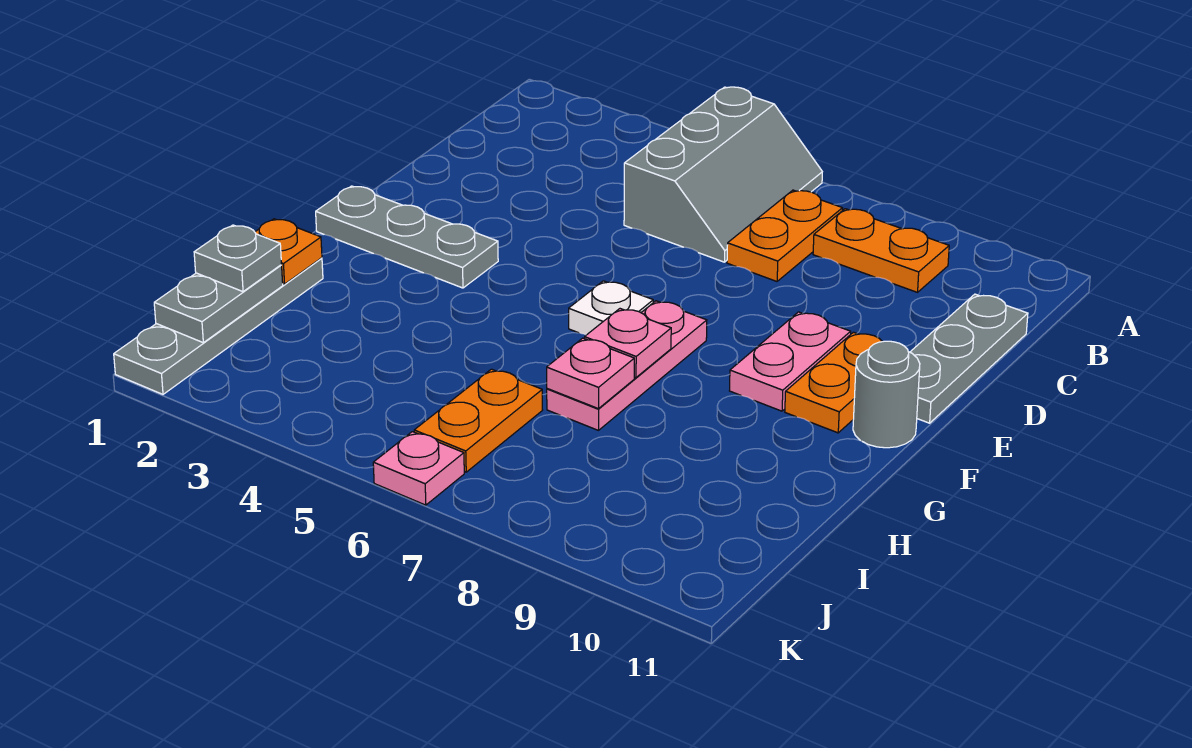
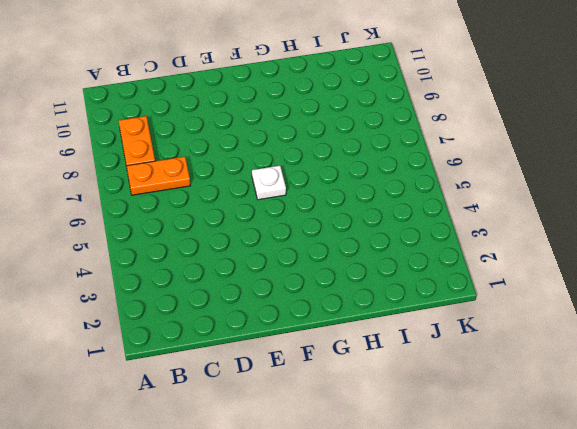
none -> grey 2x3 slope [624,87,822,262]
none -> grey 1x3 plate [910,294,1028,423]
none -> pink 1x2 plate [729,312,851,411]

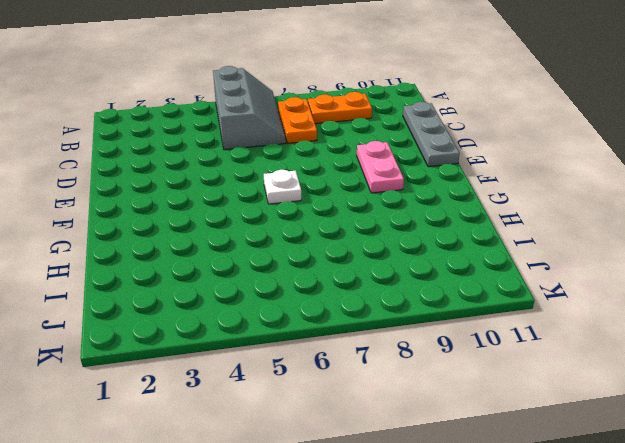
none -> orange 1x2 plate [785,332,882,433]
none -> grey 1x3 plate [316,186,498,288]
none -> pink 1x3 plate [547,301,707,430]

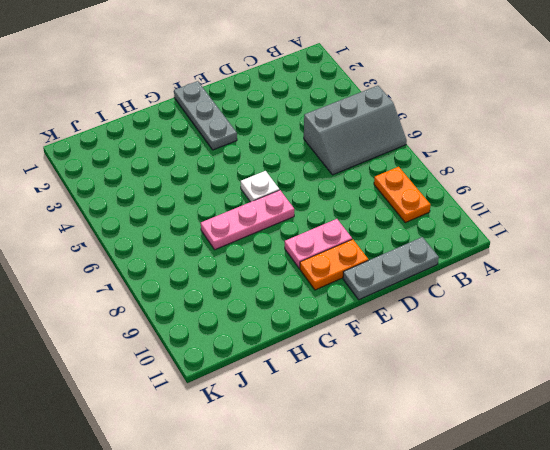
none -> orange 1x2 plate [727,190,843,281]
none -> grey 1x1 round brick [853,341,920,448]
none -> grey 1x4 plate [114,258,323,394]

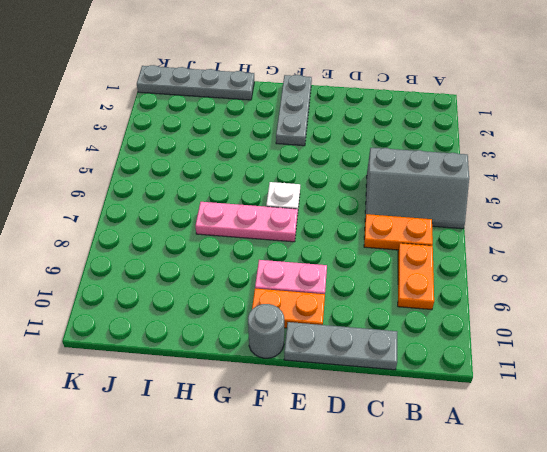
none -> orange 1x2 plate [414,369,542,472]
none -> pink 1x1 plate [373,432,464,505]
none -> pink 1x1 plate [585,309,671,378]

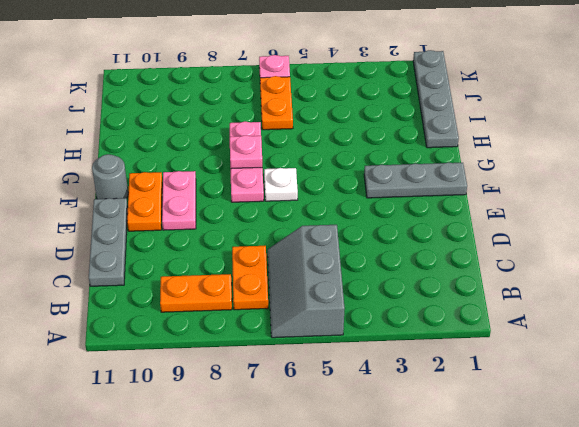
none -> orange 1x1 plate [255,219,322,284]
none -> pink 1x1 plate [547,338,634,409]
none -> grey 1x2 plate [154,265,283,343]

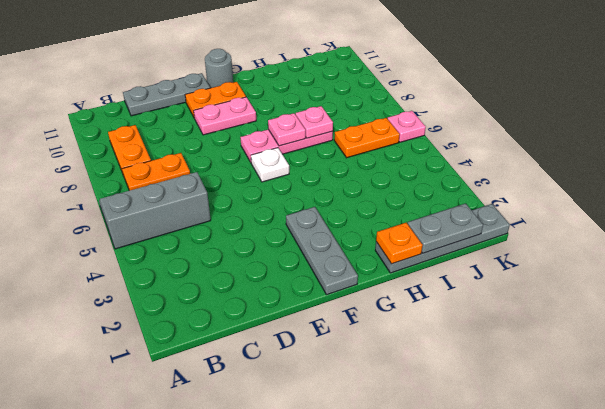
none -> grey 1x1 plate [194,225,281,292]

